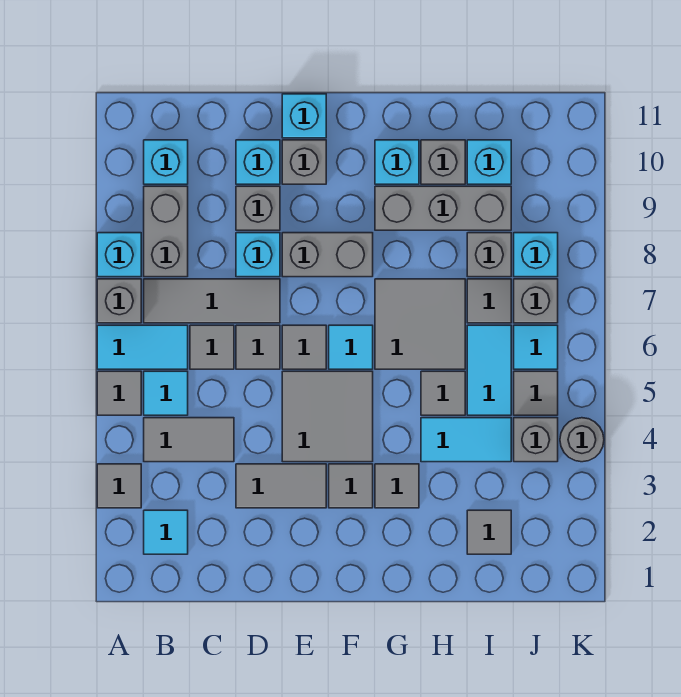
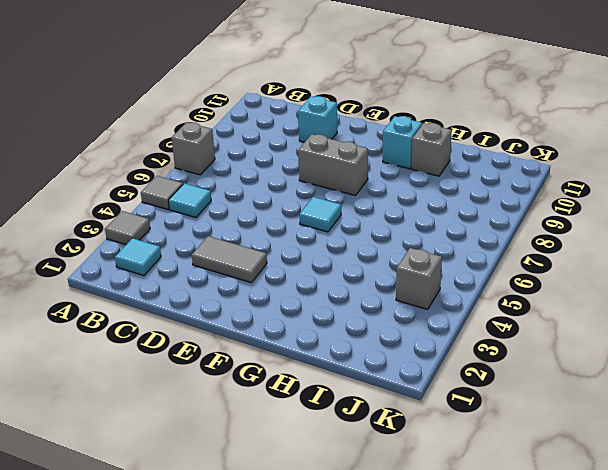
none -> cyan 1x2 tile [97,325,188,369]
none -> cyan 1x1 brick [97,233,141,277]
none -> grey 1x2 tile [144,418,234,462]
none -> grey 1x3 tile [144,279,280,323]

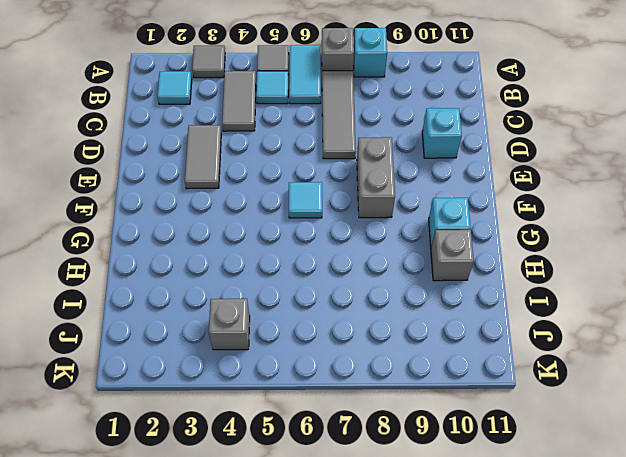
none -> grey 1x2 brick [144,186,188,277]
none -> cyan 1x1 brick [144,140,188,184]
none -> grey 1x1 tile [190,325,234,369]
none -> grey 1x1 tile [236,325,280,369]

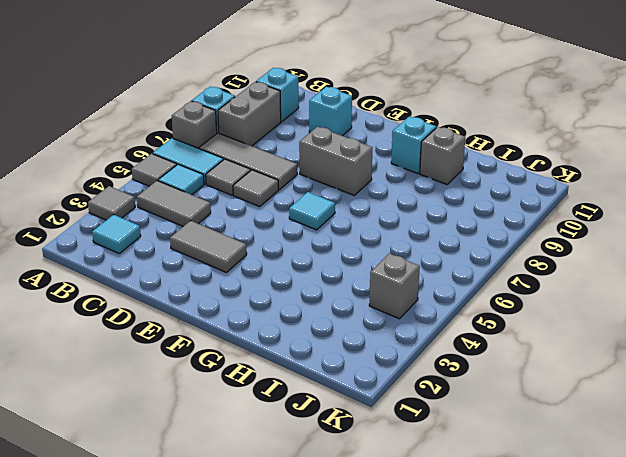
none -> cyan 1x1 brick [236,233,280,277]
none -> grey 1x1 brick [236,186,280,230]
none -> grey 2x2 tile [282,371,373,462]
none -> grey 1x1 tile [282,325,326,369]

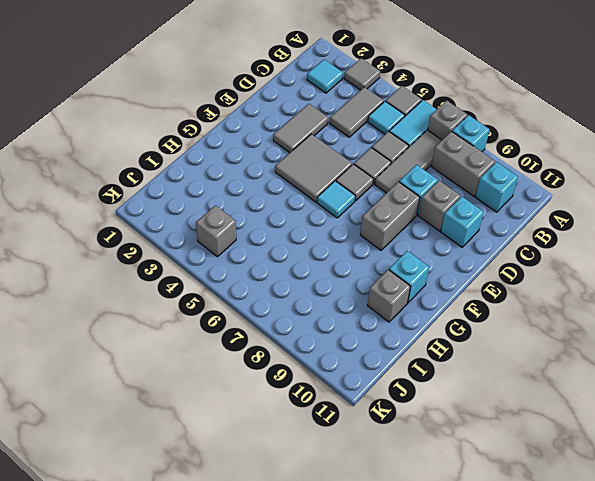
none -> grey 1x1 brick [282,140,326,184]
none -> cyan 1x1 brick [282,94,326,138]
none -> grey 1x1 tile [329,464,373,508]
none -> grey 1x1 tile [375,464,419,508]

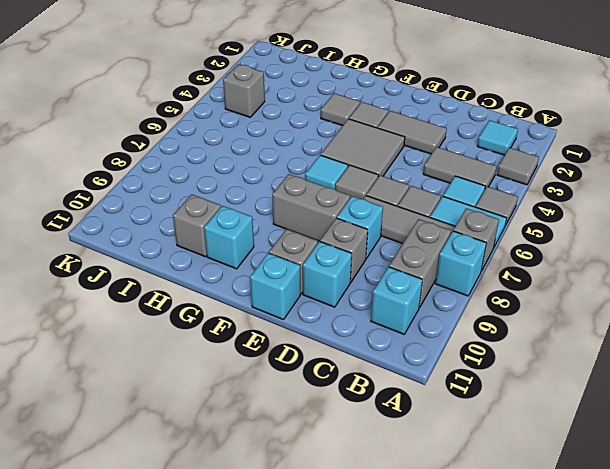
none -> grey 2x2 tile [375,279,465,369]
none -> grey 1x3 brick [375,186,511,230]
none -> cyan 1x2 tile [421,418,511,462]
none -> grey 1x1 tile [421,371,465,415]

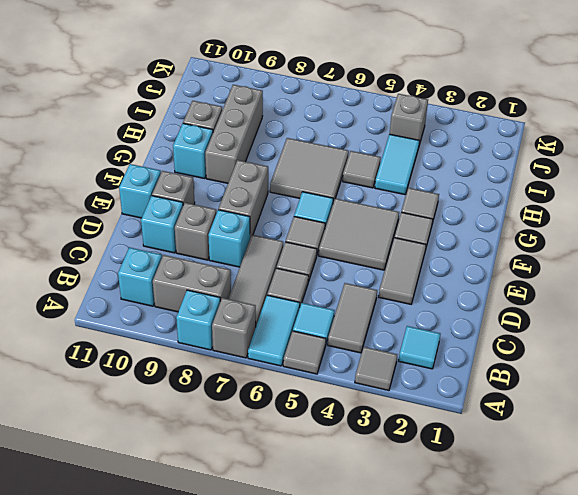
none -> grey 1x1 tile [467,510,511,554]
none -> cyan 1x2 tile [467,325,511,415]
none -> grey 1x1 tile [467,279,511,323]
none -> grey 1x1 brick [467,233,511,277]

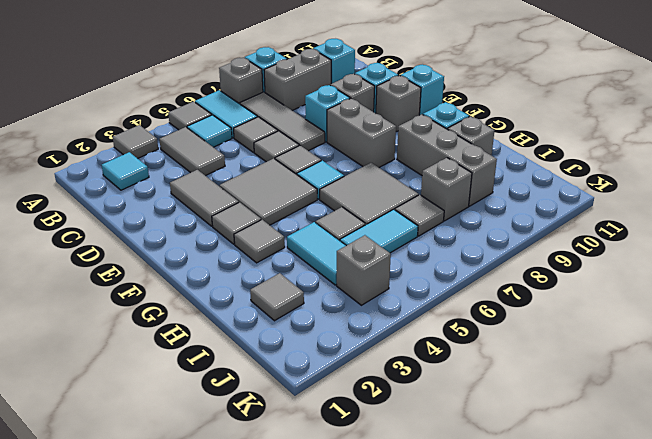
none -> cyan 1x1 brick [467,140,511,184]
none -> grey 1x1 tile [514,371,558,415]
none -> cyan 1x1 tile [514,325,558,369]
none -> grey 1x1 brick [514,279,558,323]

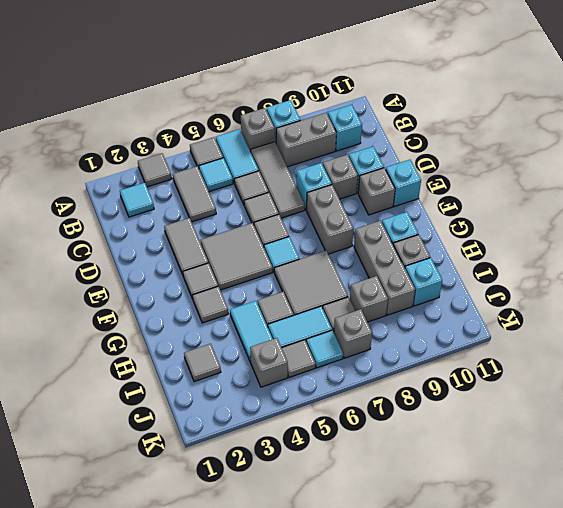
none -> cyan 1x1 brick [514,233,558,277]
none -> grey 1x1 round brick [560,418,604,462]

